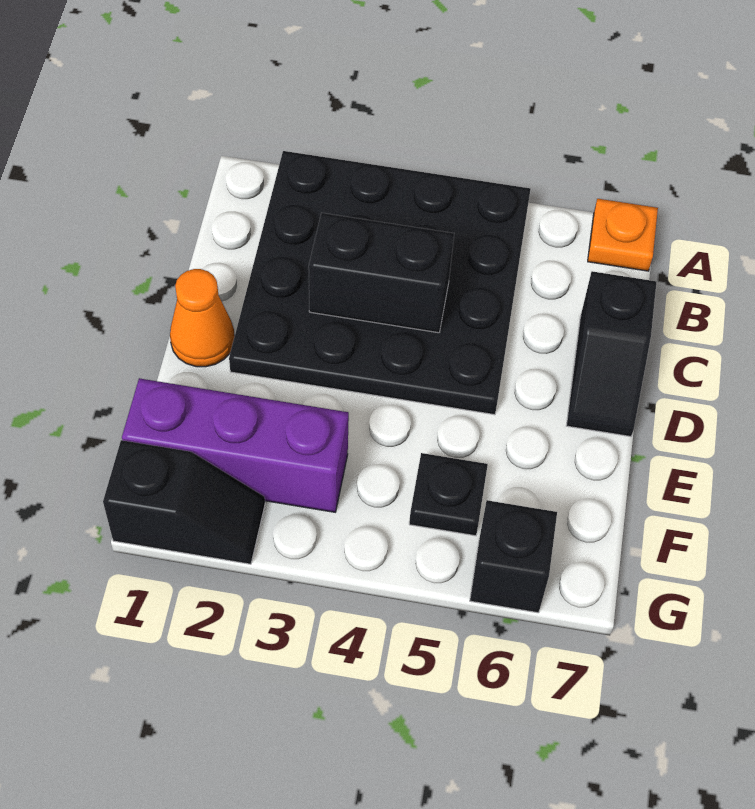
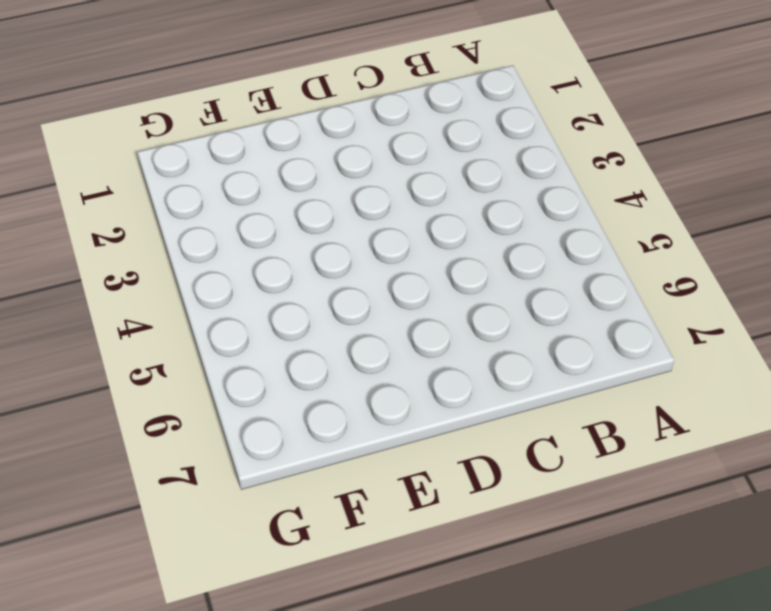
none -> black 4x4 plate [229,151,531,415]
none -> orange 1x1 plate [588,199,658,271]

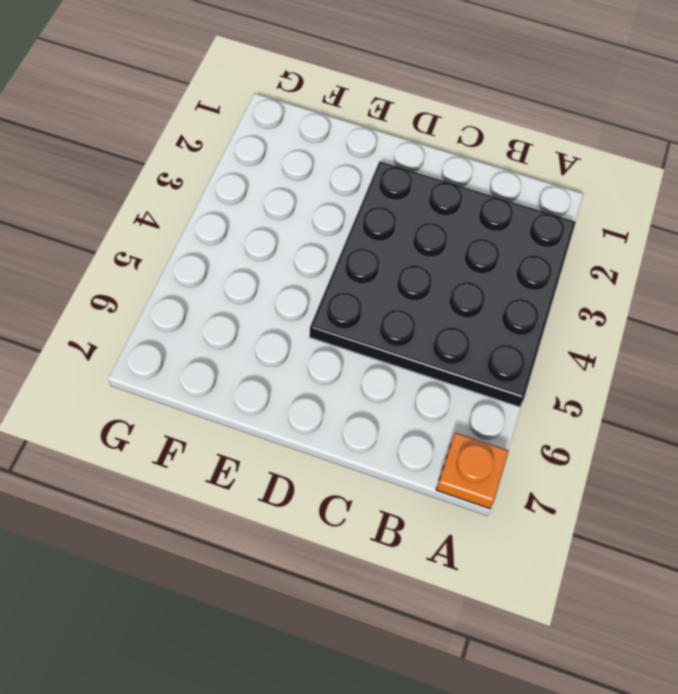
none -> black 1x2 slope [566,271,656,437]
none -> orange 1x1 cone [170,269,235,367]

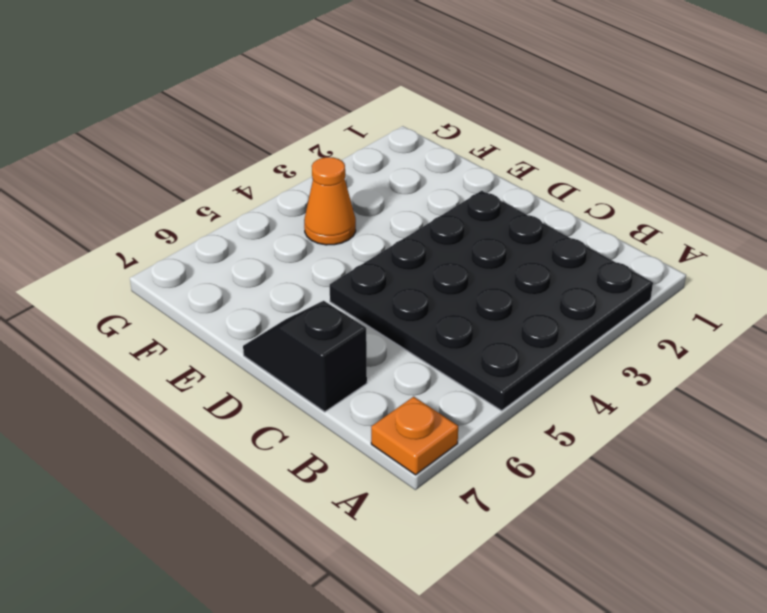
orange 1x1 cone [304,157,356,245] -> orange 1x1 cone moved to [170,269,235,367]
none -> purple 1x3 brick [122,378,349,512]
none -> black 1x1 plate [409,453,488,536]

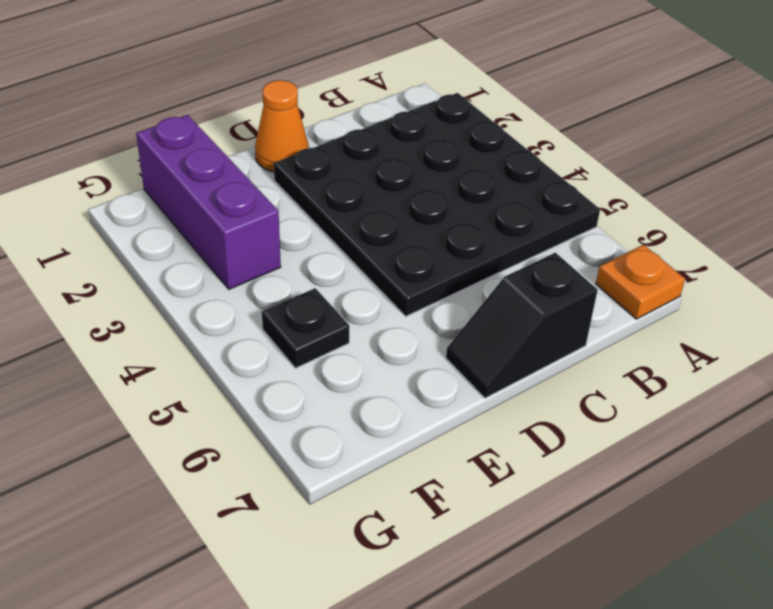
none -> black 1x2 slope [103,440,265,564]
none -> black 1x1 brick [470,500,557,613]

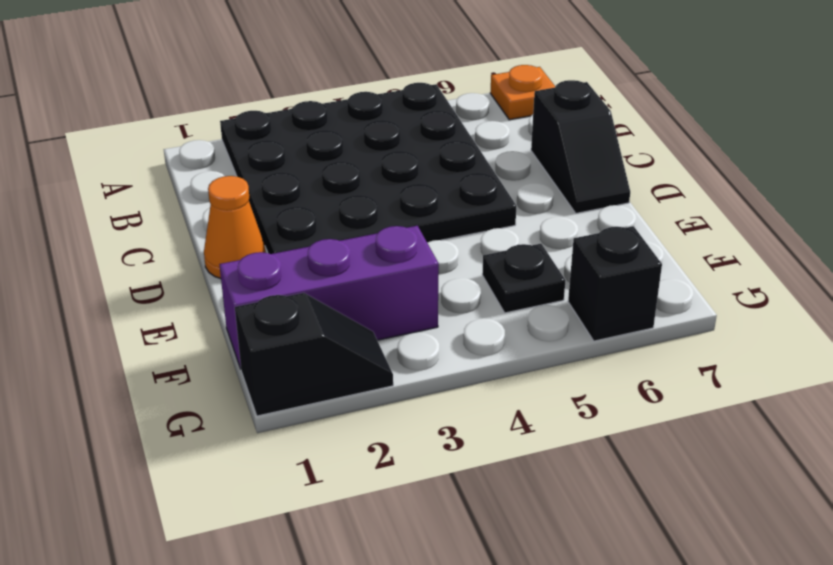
none -> black 1x2 brick [309,213,454,333]

